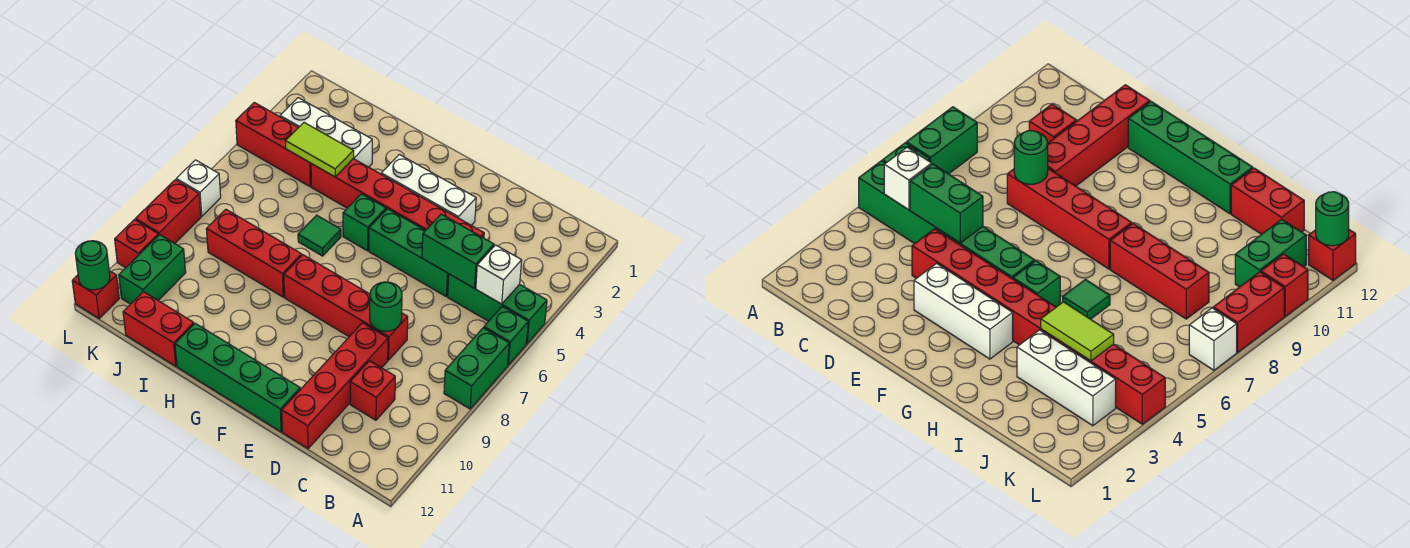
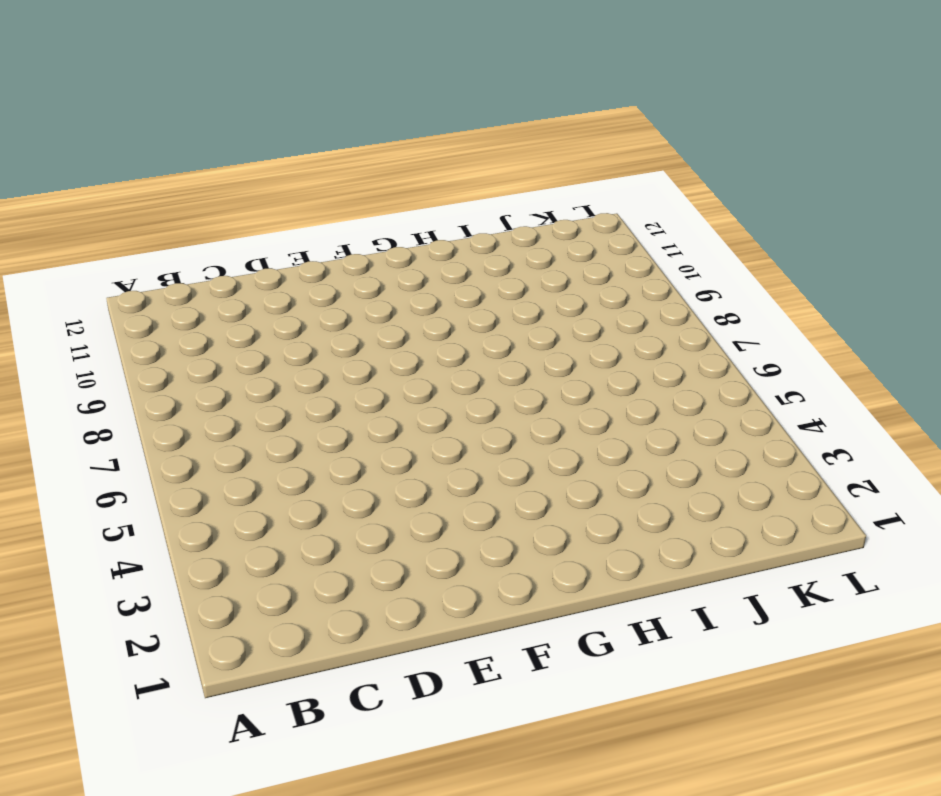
none -> green 1x3 brick [448,274,547,344]
none -> green 1x1 brick [484,306,528,365]
none -> green 1x2 brick [444,328,509,409]

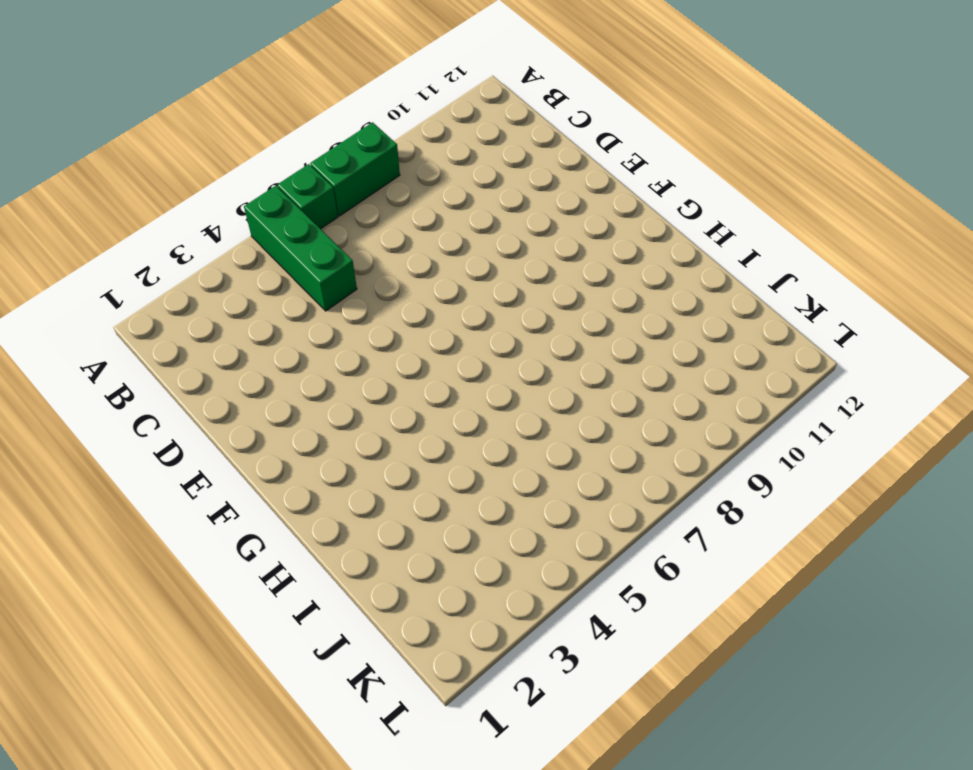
none -> red 1x1 brick [350,361,395,420]
none -> red 1x6 brick [311,159,484,238]
none -> green 1x3 brick [369,209,449,296]

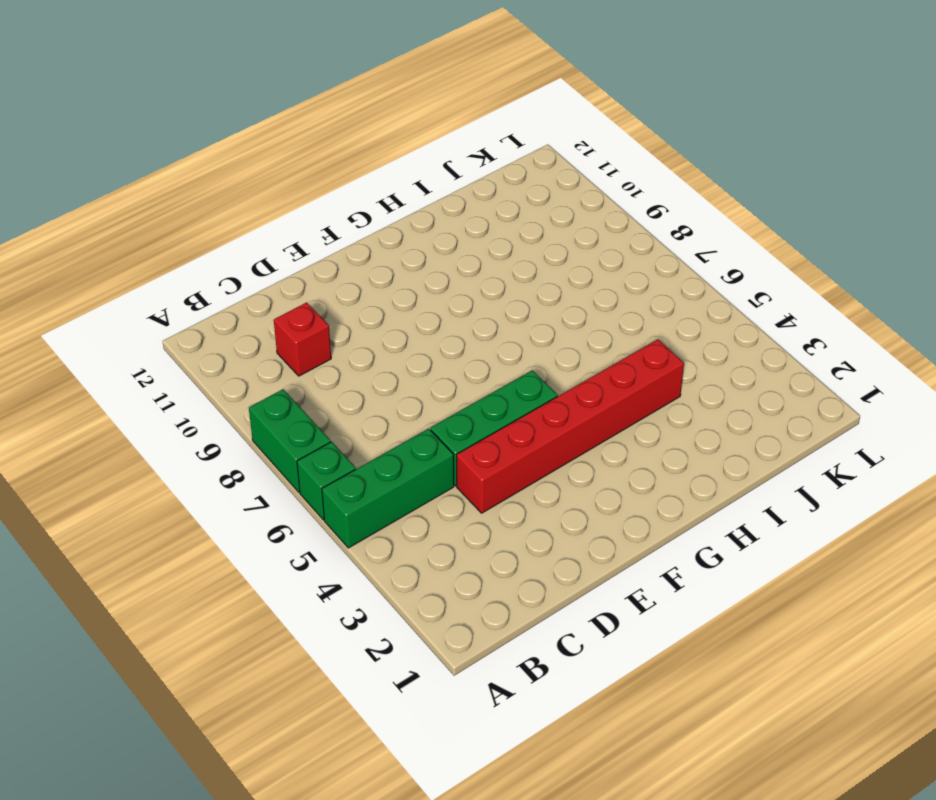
none -> red 1x4 brick [284,255,408,360]
none -> red 1x4 brick [282,323,388,449]
none -> white 1x3 brick [381,154,476,225]

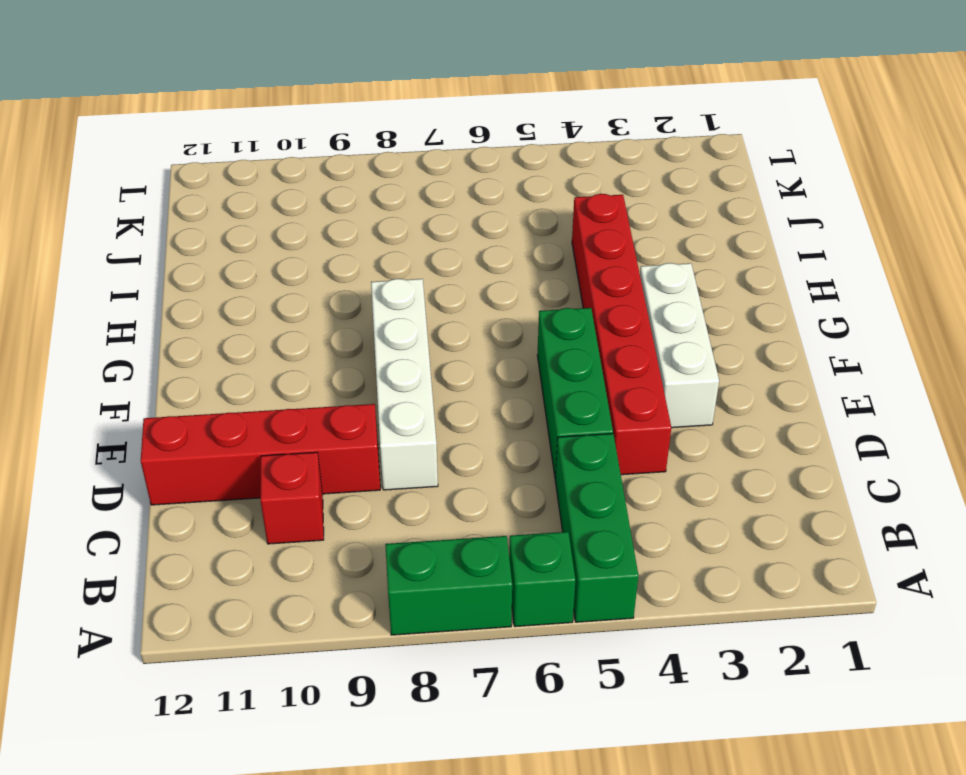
white 1x4 brick [371,279,438,490] -> red 1x4 brick [284,255,408,360]
none -> green 1x4 brick [175,323,300,432]
none -> green 1x1 brick [343,194,386,251]
none -> green 1x1 tile [298,215,341,256]

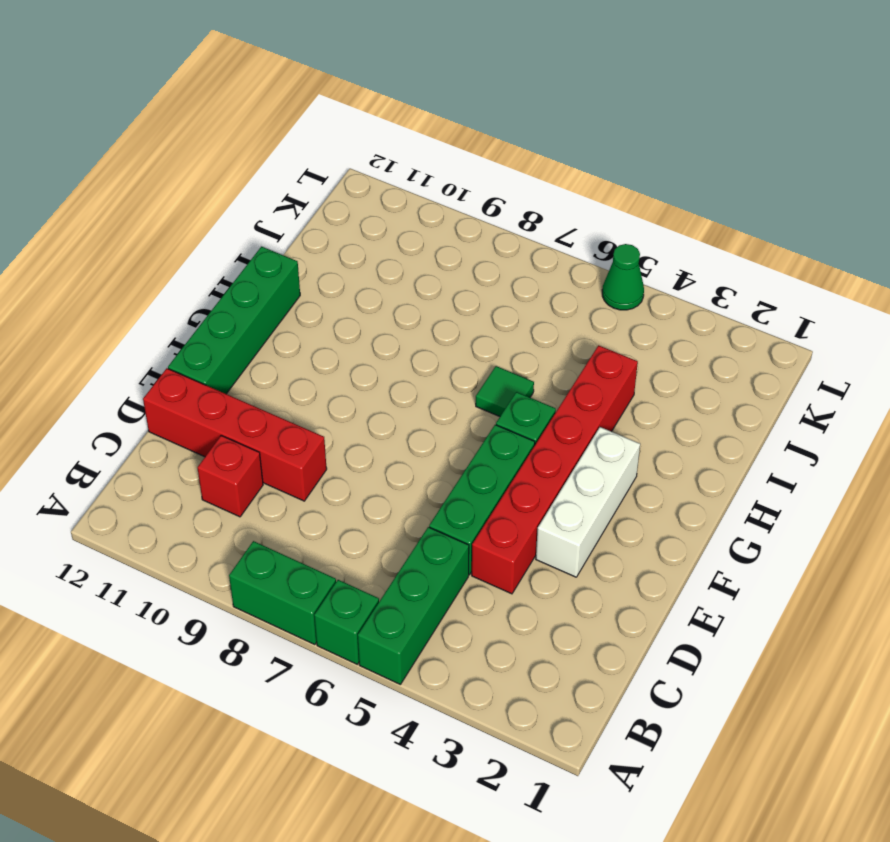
green 1x1 cone [602,244,644,310] -> none
none -> red 1x4 brick [284,255,408,360]
none -> red 1x3 brick [206,209,302,297]
none -> white 1x3 brick [280,98,372,167]

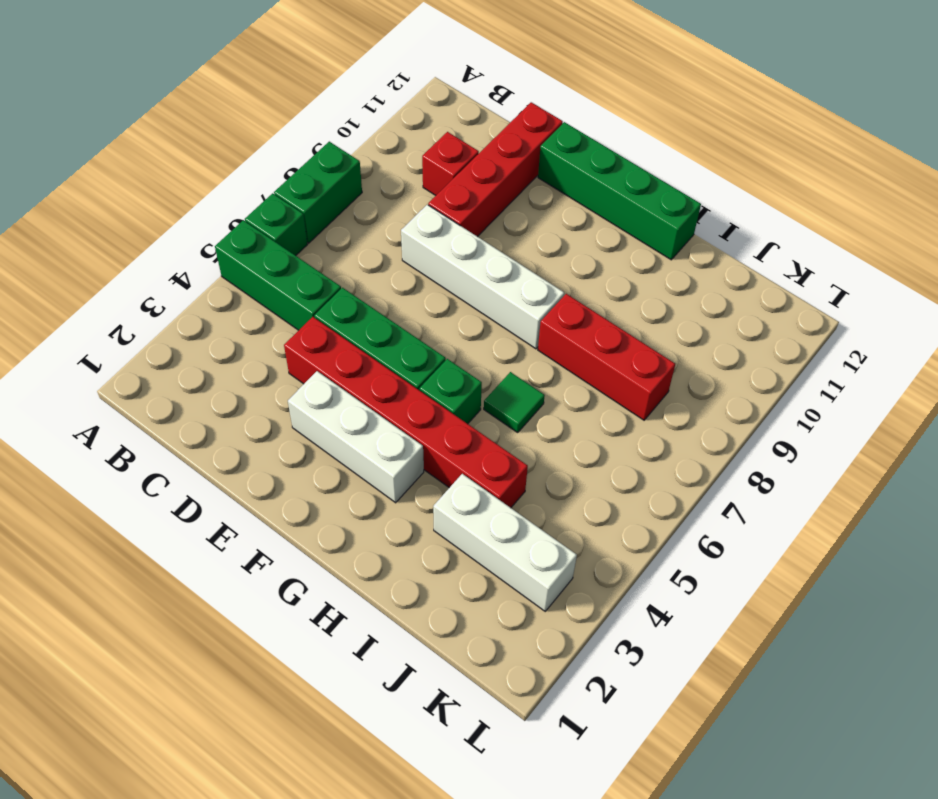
white 1x4 brick [401,205,564,349] -> red 1x4 brick [284,255,408,360]
none -> red 1x2 brick [123,292,194,366]
none -> red 1x3 brick [236,102,311,187]
none -> green 1x2 brick [119,235,186,304]

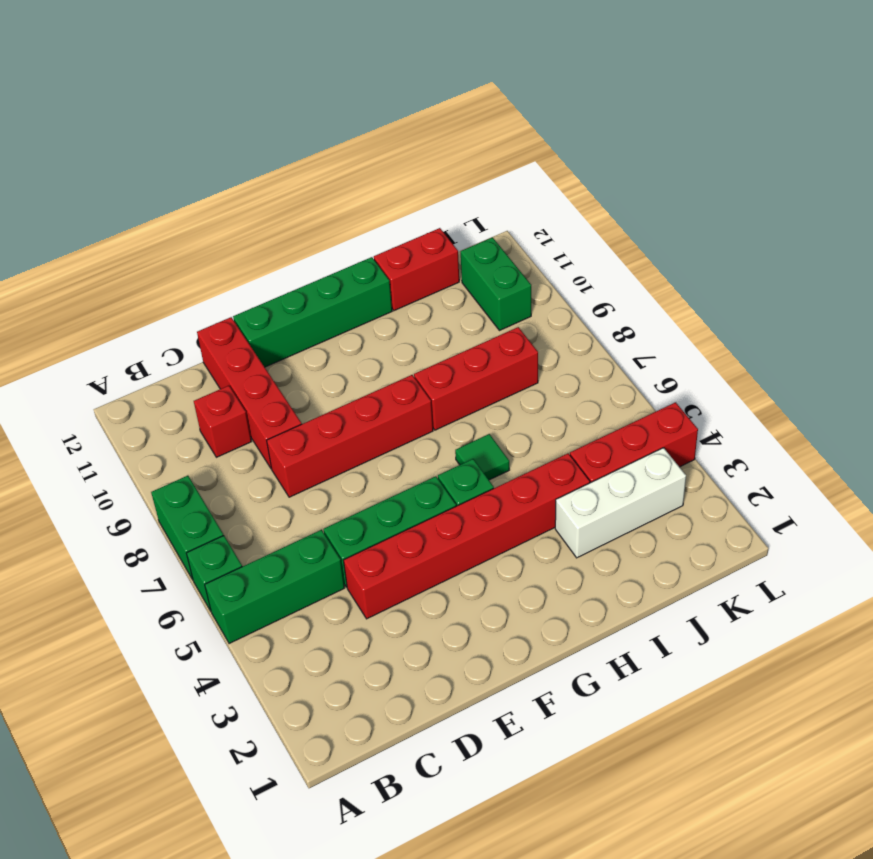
none -> white 1x3 brick [381,154,476,225]
none -> white 1x1 brick [176,160,221,216]
none -> red 1x2 brick [135,180,201,243]

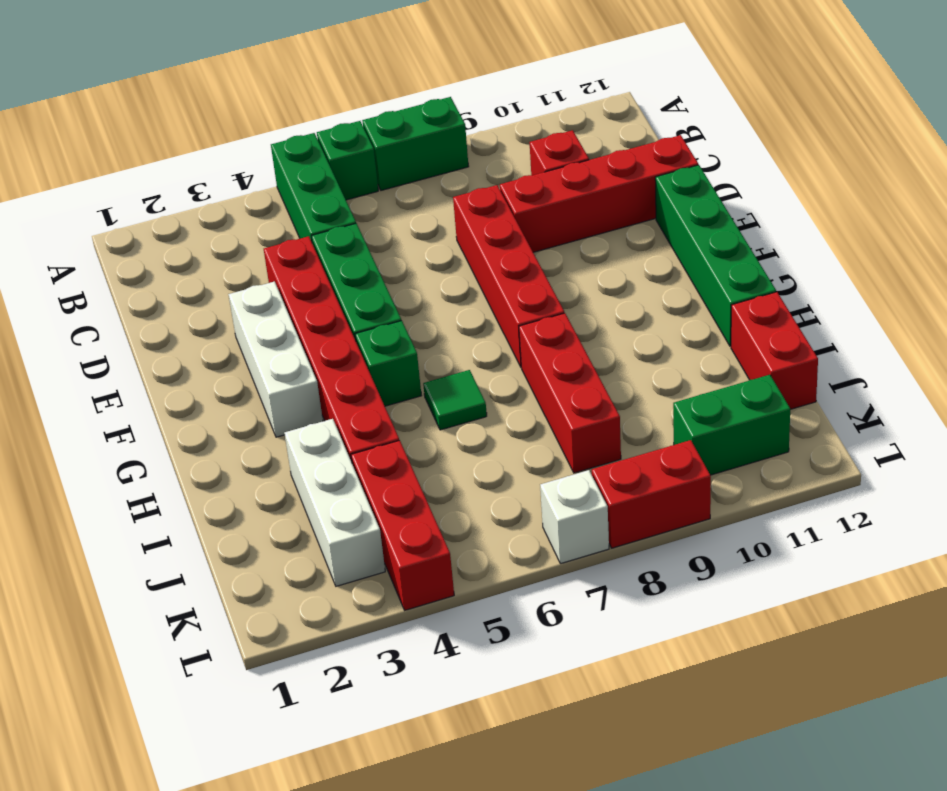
none -> red 1x1 brick [115,220,158,268]
none -> red 1x1 brick [72,271,119,318]
none -> white 1x1 brick [476,245,522,304]

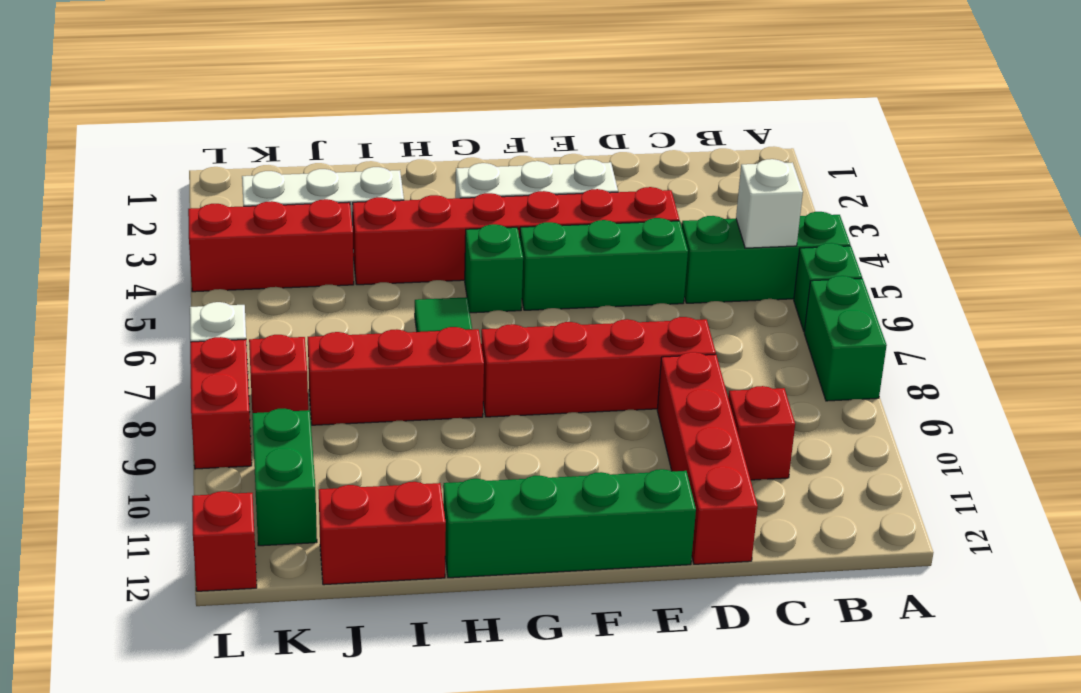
red 1x1 brick [249,335,308,413] -> red 1x1 brick moved to [115,220,158,268]
none -> green 1x2 brick [422,214,494,288]
none -> green 1x1 round brick [370,282,402,332]
none -> lime 1x2 tile [285,123,354,177]

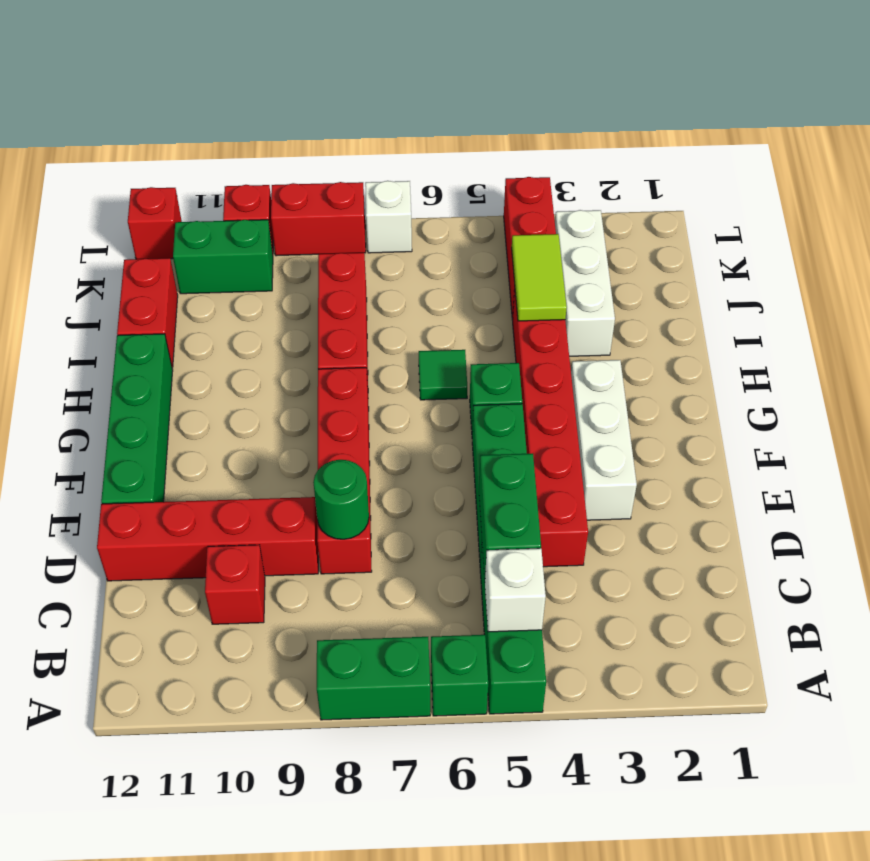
none -> green 1x1 round brick [75,241,110,290]

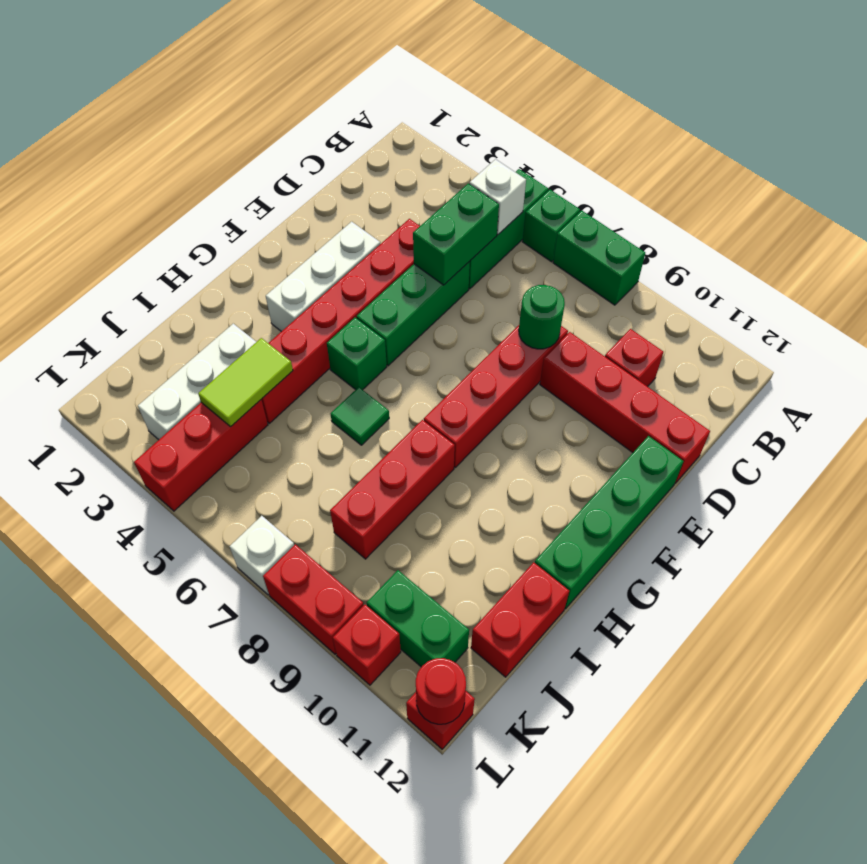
red 1x1 round brick [416,658,466,724] -> green 1x1 round brick [75,241,110,290]

